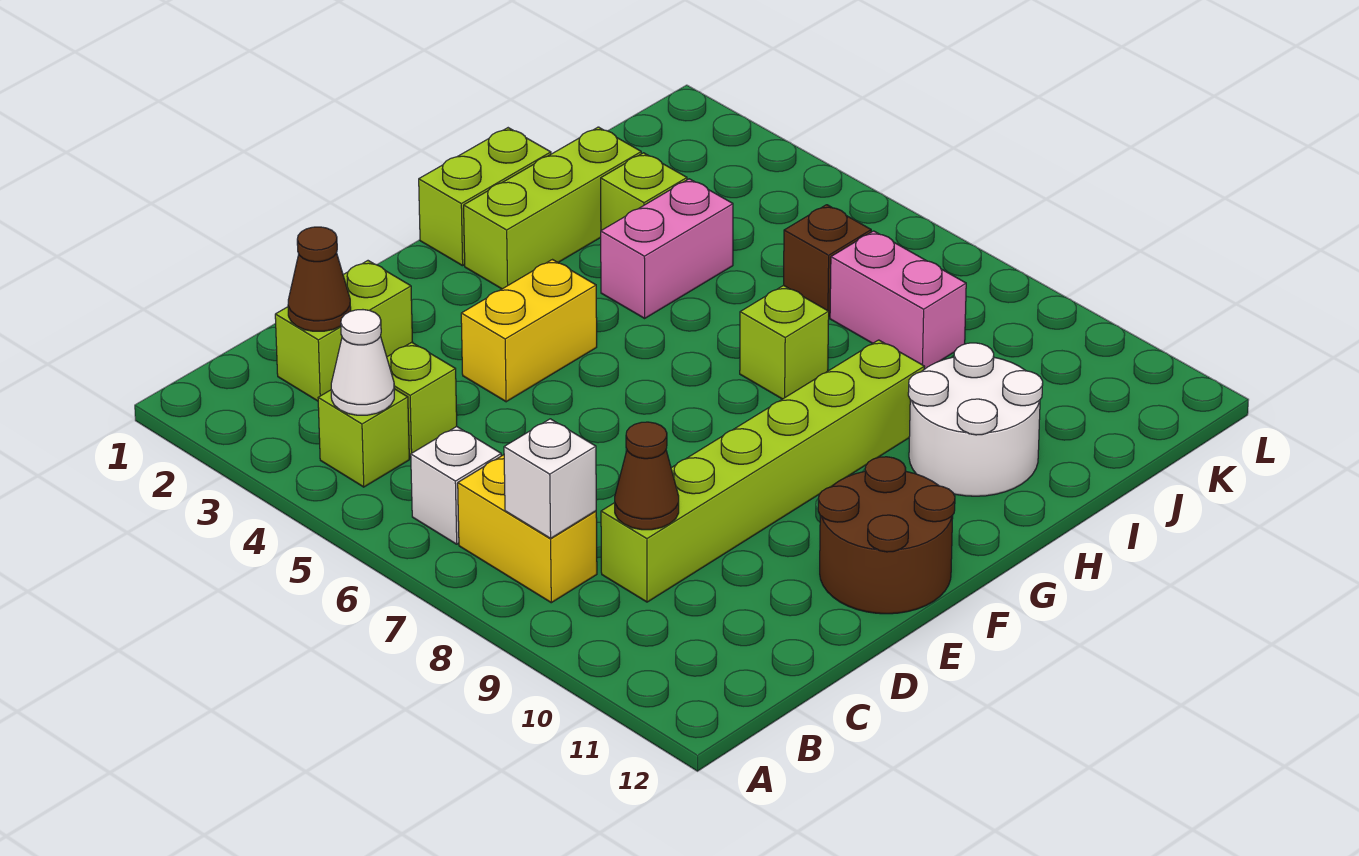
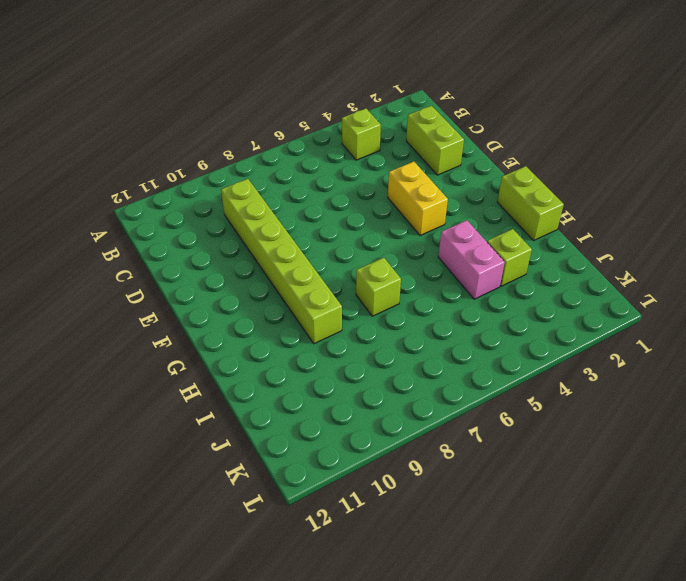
none -> white 1x1 brick [411,427,501,544]
none -> yellow 1x2 brick [458,455,597,603]
none -> lime 1x1 brick [387,342,457,458]

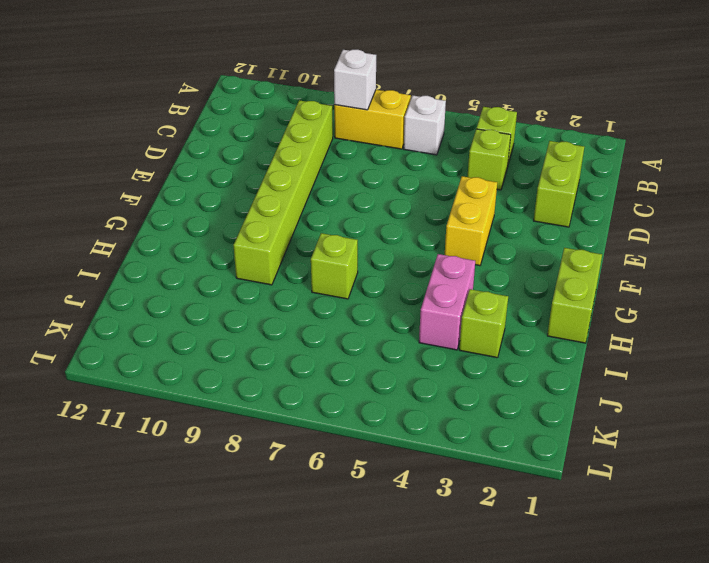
none -> brown 2x2 round brick [818,457,955,614]
none -> lime 1x3 brick [464,127,641,289]
none -> white 2x2 round brick [908,343,1043,496]

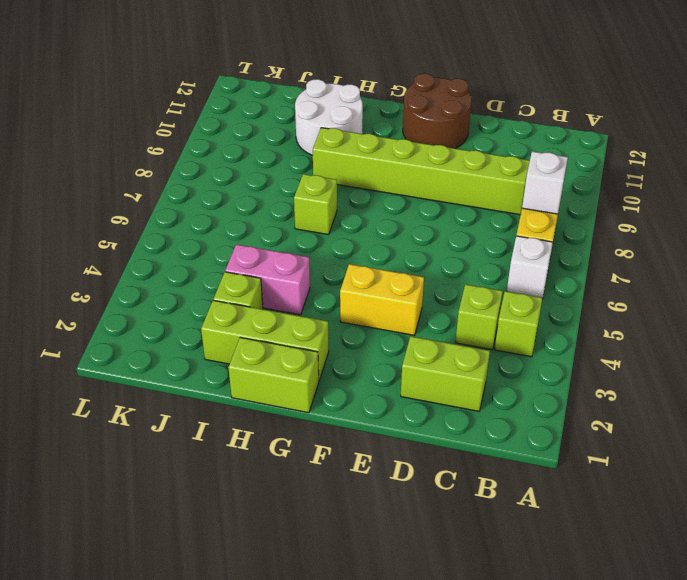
none -> brown 1x1 brick [784,205,871,317]
none -> pink 1x2 brick [830,231,966,369]
none -> white 1x1 cone [331,310,394,415]

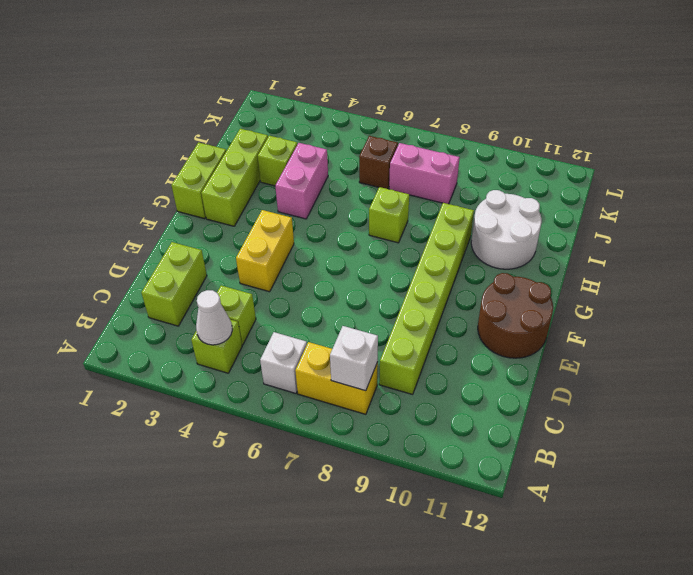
none -> brown 1x1 cone [288,227,351,331]
none -> brown 1x1 cone [615,422,679,530]

